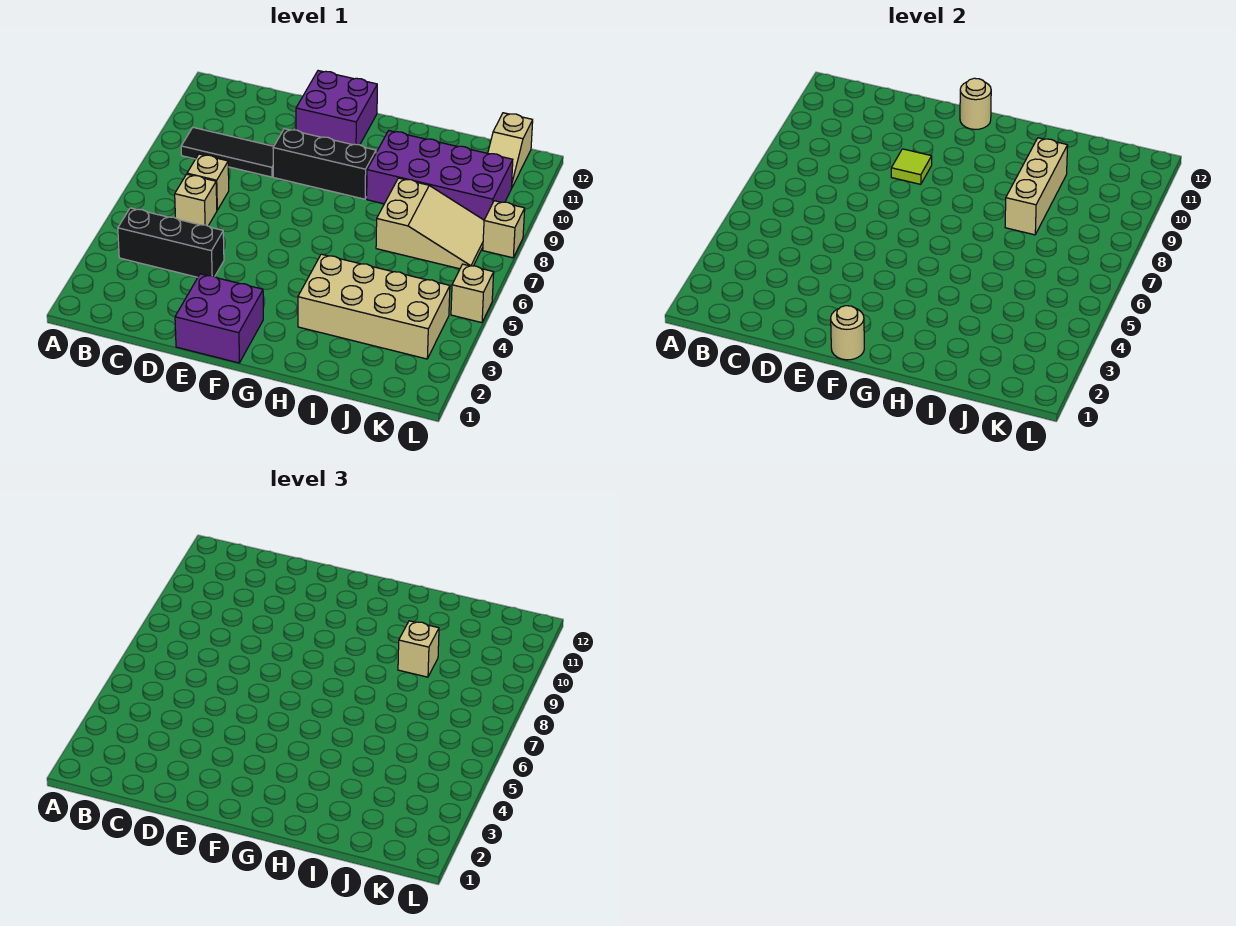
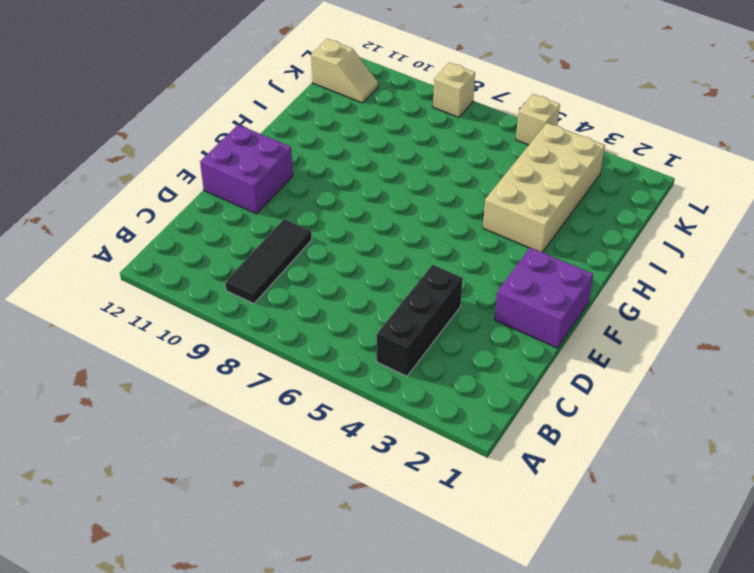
none -> tan 1x1 brick [175,174,217,226]
none -> tan 1x1 brick [187,154,229,210]
none -> black 1x3 brick [273,129,376,199]

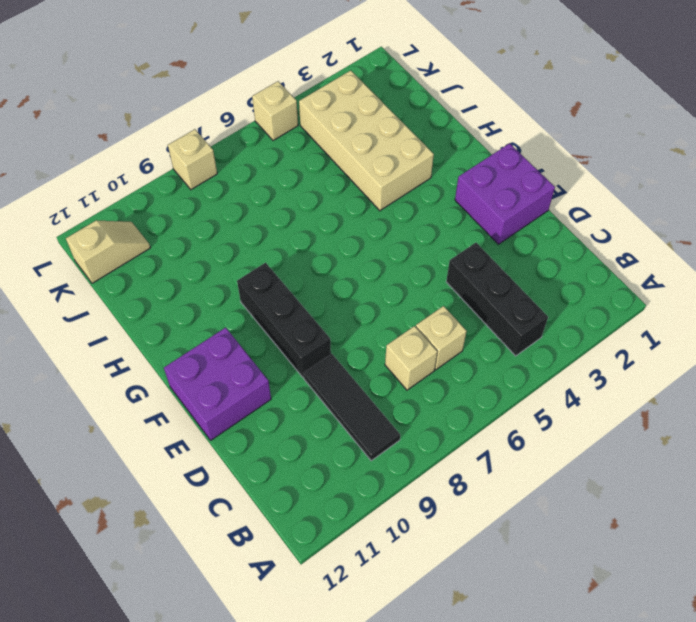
none -> purple 2x4 brick [367,131,513,220]
none -> tan 2x3 slope [376,178,484,269]
none -> lime 1x1 tile [891,149,932,184]

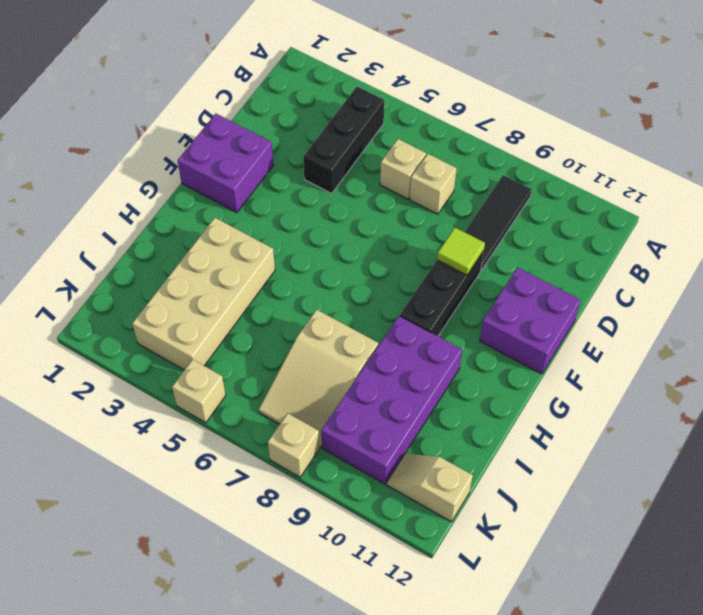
none -> tan 1x1 round brick [831,306,864,360]
none -> tan 1x1 round brick [960,78,991,129]
none -> tan 1x3 brick [1005,138,1068,235]

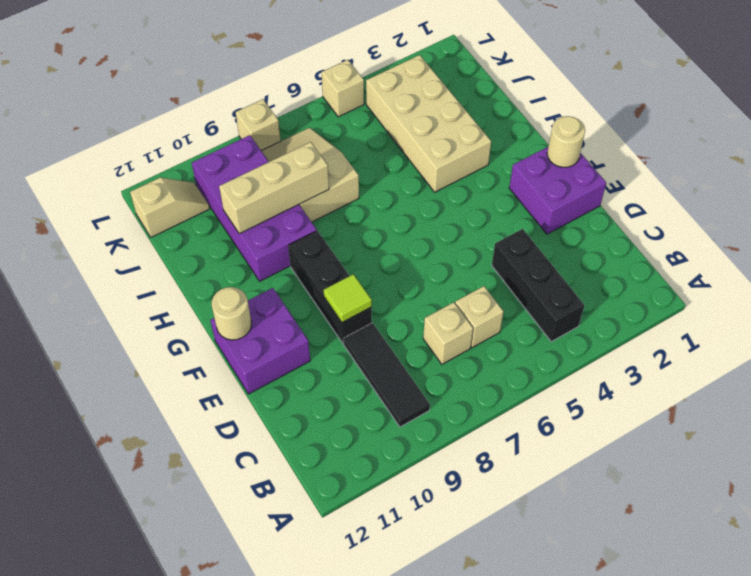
none -> tan 1x1 brick [398,621,439,677]

